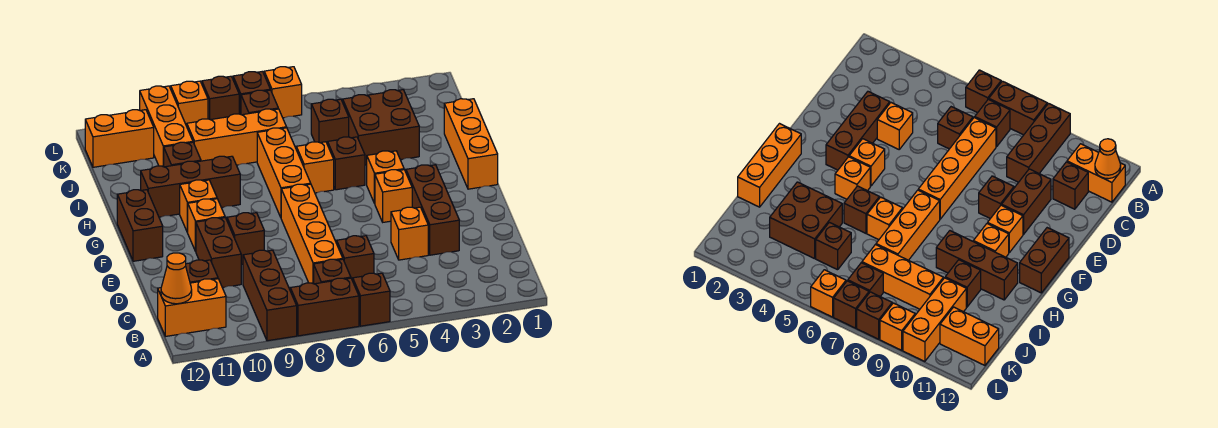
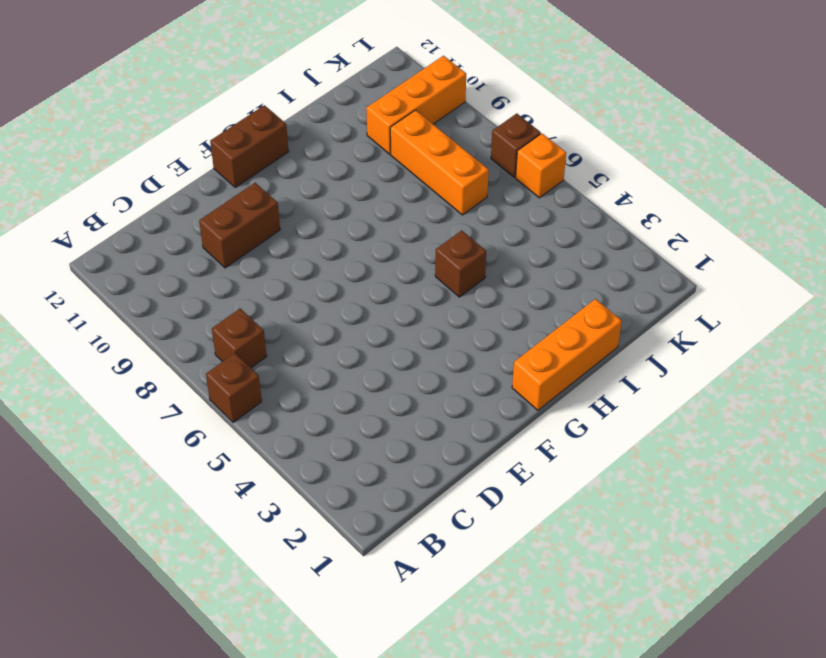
none -> brown 1x2 brick [290,278,359,336]
none -> brown 1x3 brick [243,250,297,341]
none -> orange 1x2 brick [158,279,226,336]
none -> brown 1x1 brick [337,236,374,281]

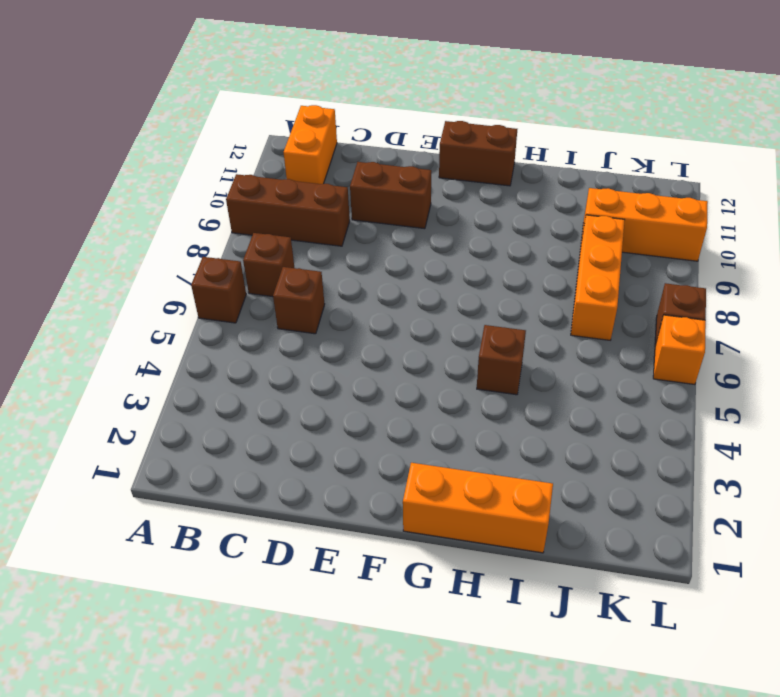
none -> brown 1x2 brick [290,278,359,336]
none -> orange 1x4 brick [281,184,343,284]
none -> brown 1x1 brick [186,260,218,283]
none -> brown 1x3 brick [406,165,459,255]

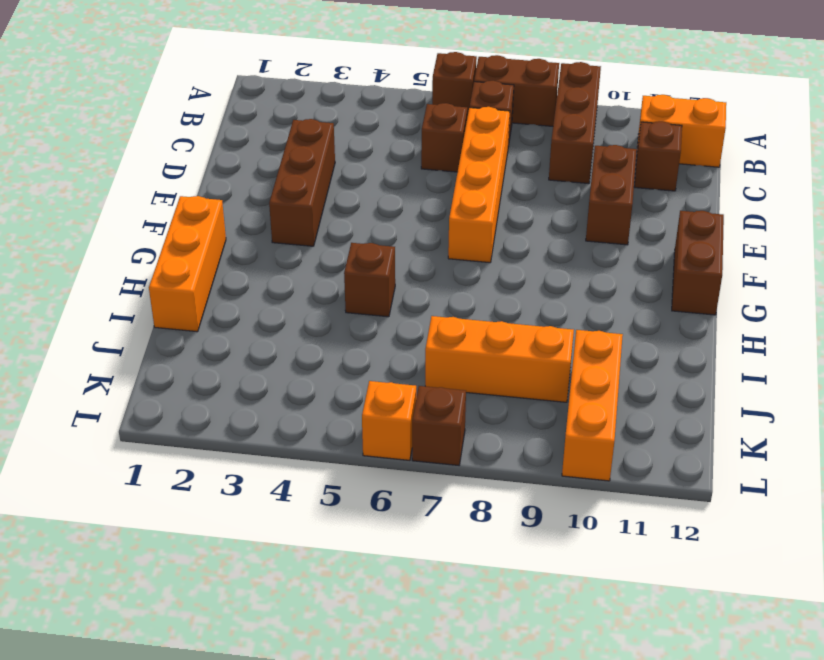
none -> orange 1x1 brick [391,207,428,260]
none -> brown 1x1 brick [227,213,264,265]
none -> orange 1x1 brick [375,170,412,222]
none -> orange 1x1 brick [188,199,225,251]

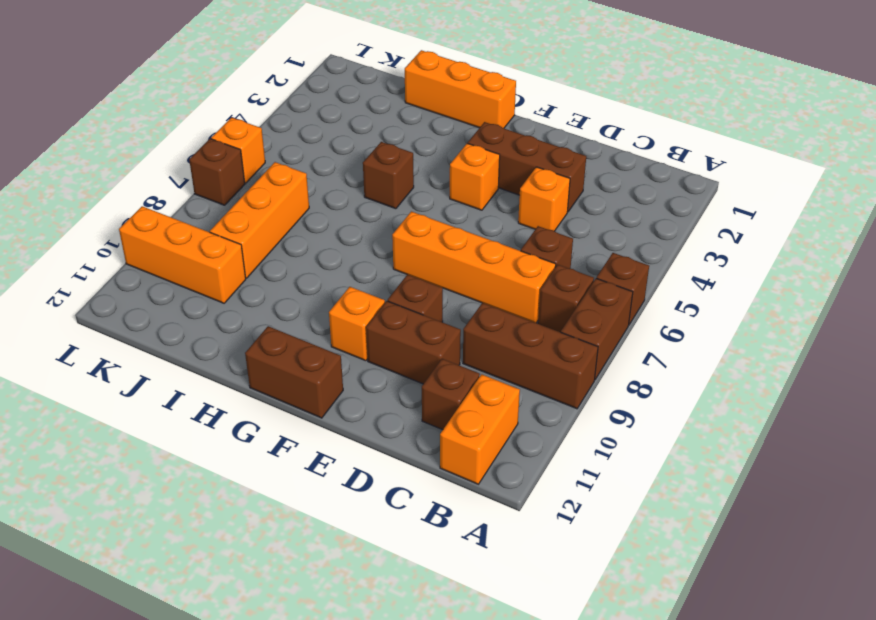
none -> orange 1x1 brick [367,151,404,203]
none -> orange 1x3 brick [257,128,311,217]
none -> orange 1x1 brick [180,180,217,233]
none -> orange 1x1 brick [296,142,334,193]

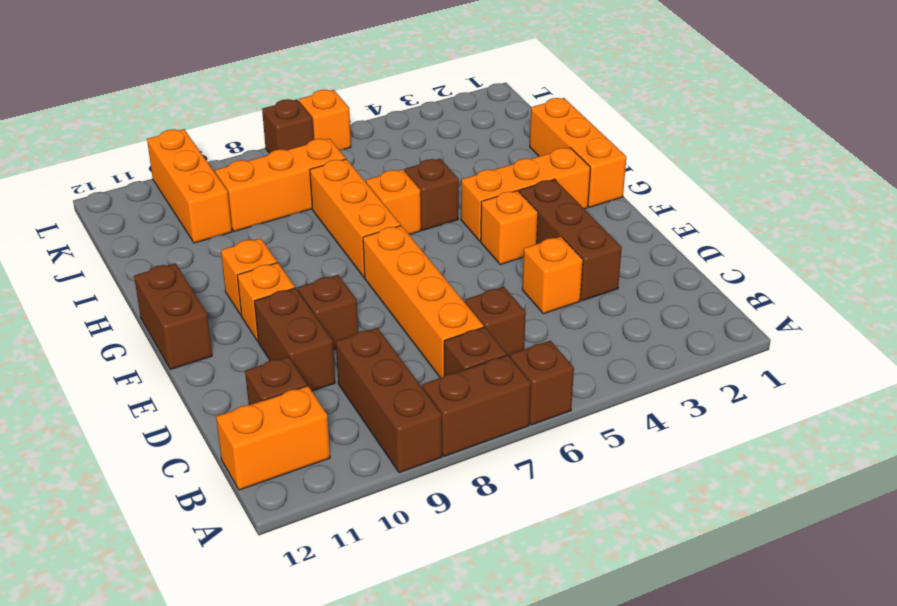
orange 1x3 brick [461,147,590,241] -> orange 1x1 brick [367,151,404,203]
none -> brown 1x3 brick [141,156,240,217]
none -> brown 2x2 brick [343,90,419,165]
none -> brown 1x1 brick [163,142,201,167]
none -> brown 1x1 brick [311,99,349,145]

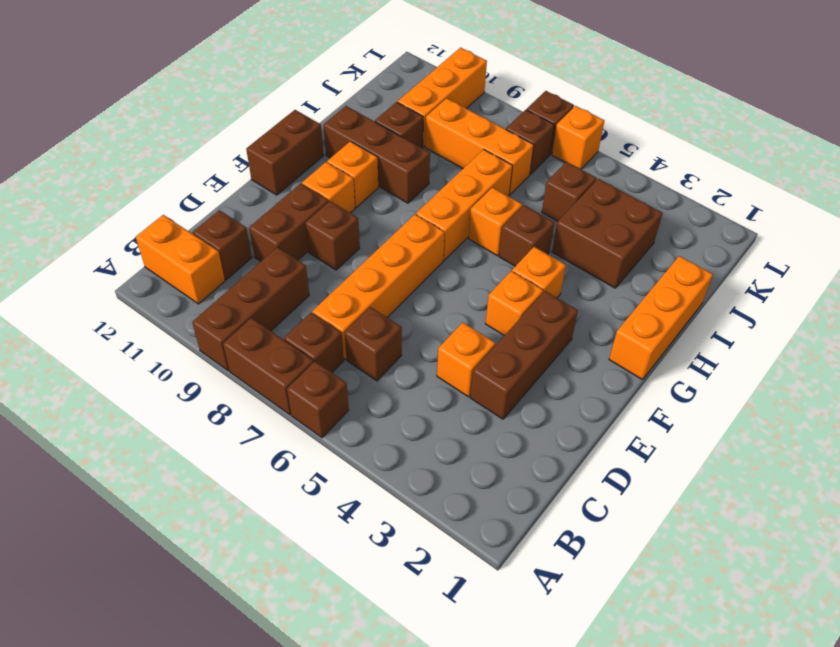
none -> orange 1x2 brick [85,110,154,167]
none -> brown 1x1 brick [202,76,239,120]
none -> orange 1x1 brick [171,81,208,126]
none -> orange 1x1 cone [161,253,192,304]

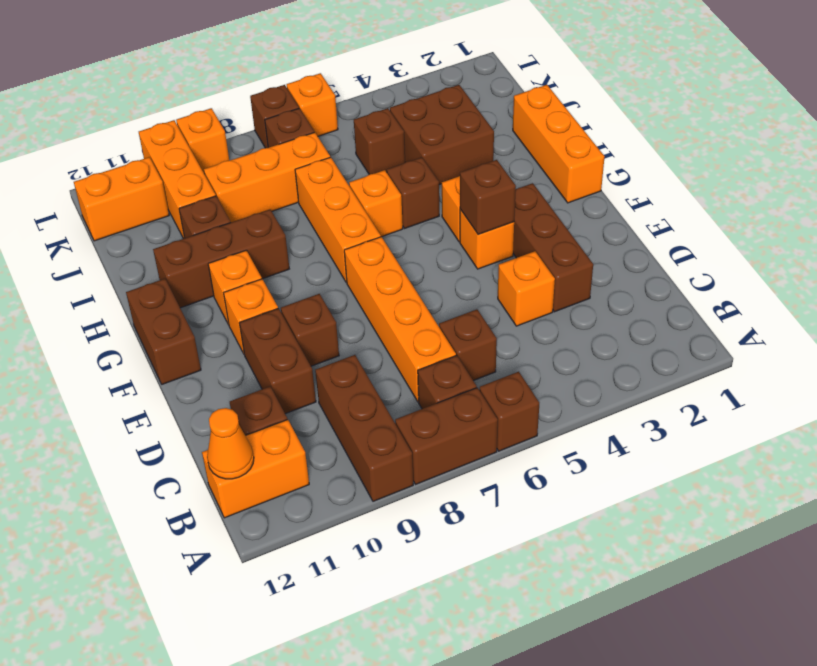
brown 1x1 brick [460,160,516,235] -> brown 1x1 brick moved to [202,76,239,120]

